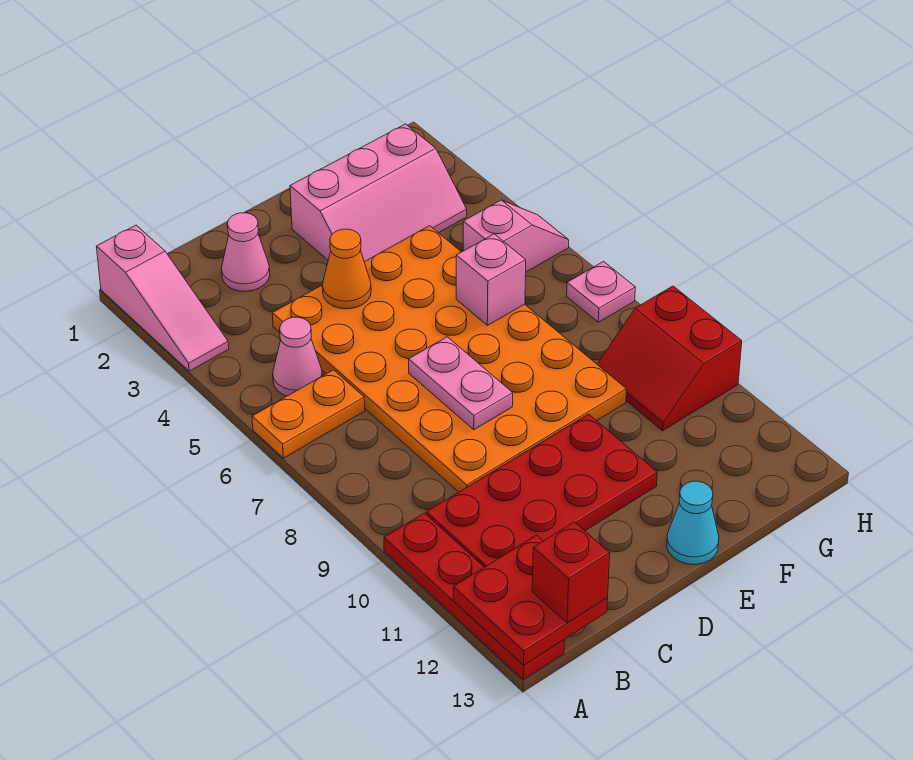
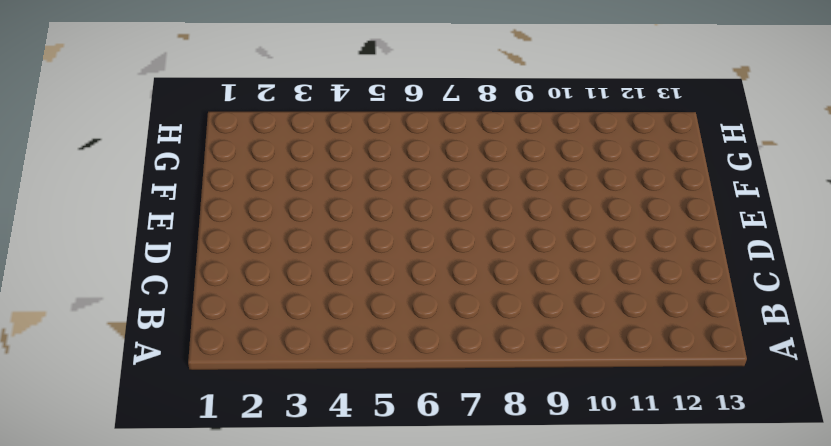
none -> pink 1x3 slope [96,225,229,371]
none -> orange 1x2 plate [252,370,365,458]
none -> red 1x4 plate [384,513,564,680]

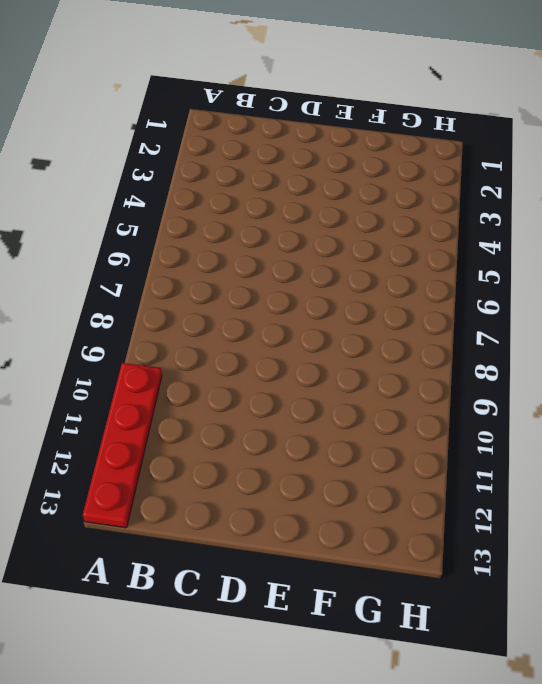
none -> pink 1x3 slope [96,225,229,371]
none -> orange 1x2 plate [252,370,365,458]
none -> pink 1x1 cone [273,317,322,396]

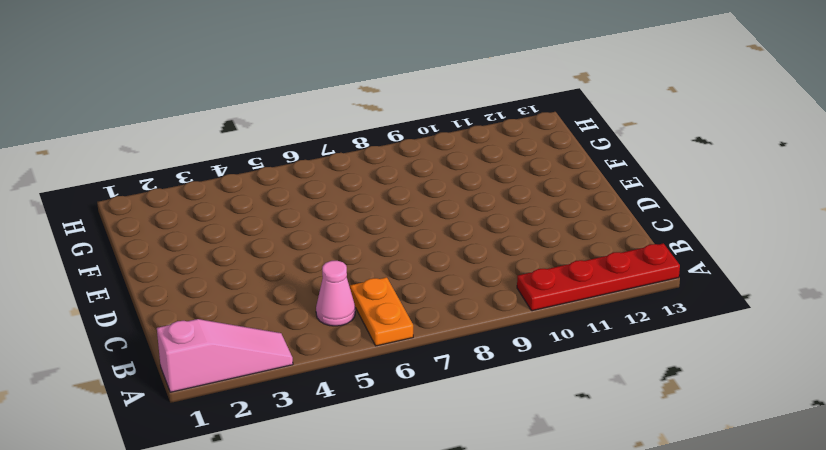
none -> red 2x4 plate [426,414,657,567]
none -> pink 1x1 cone [221,213,270,291]
none -> orange 4x6 plate [272,226,626,492]

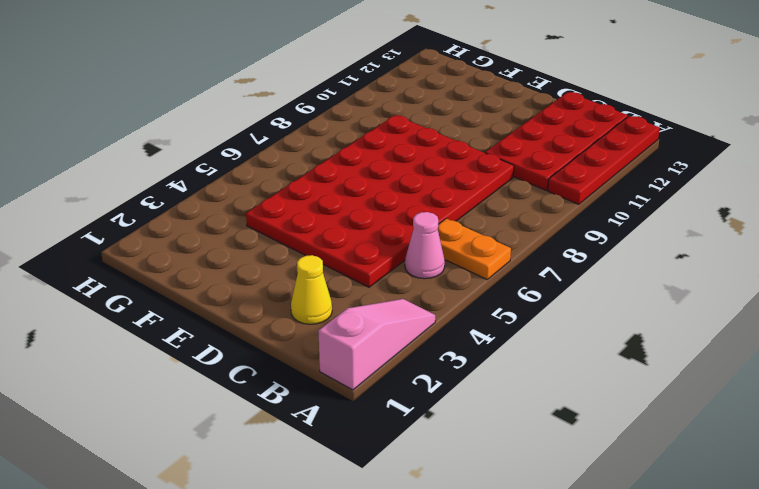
red 2x4 plate [485,92,628,190] -> red 2x4 plate turned to [426,414,657,567]
yellow 1x1 cone [291,255,332,324] -> pink 1x1 cone [221,213,270,291]
red 4x6 plate [246,115,514,287] -> orange 4x6 plate [272,226,626,492]
none -> pink 2x3 slope [290,124,467,262]
none -> cyan 1x1 cone [667,481,719,565]
none -> pink 1x2 slope [463,200,569,272]

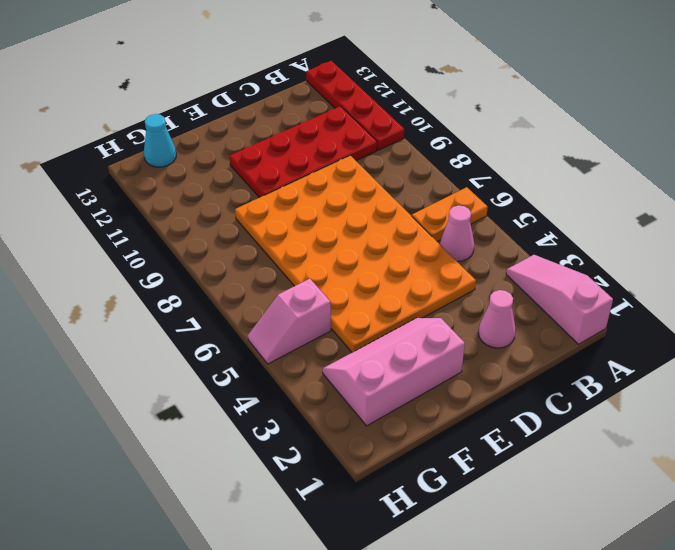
cyan 1x1 cone [144,114,176,167] -> cyan 1x1 cone moved to [667,481,719,565]
none -> red 2x2 slope [597,286,742,431]
none -> pink 1x1 plate [567,262,635,322]
none -> red 2x2 plate [453,535,608,665]

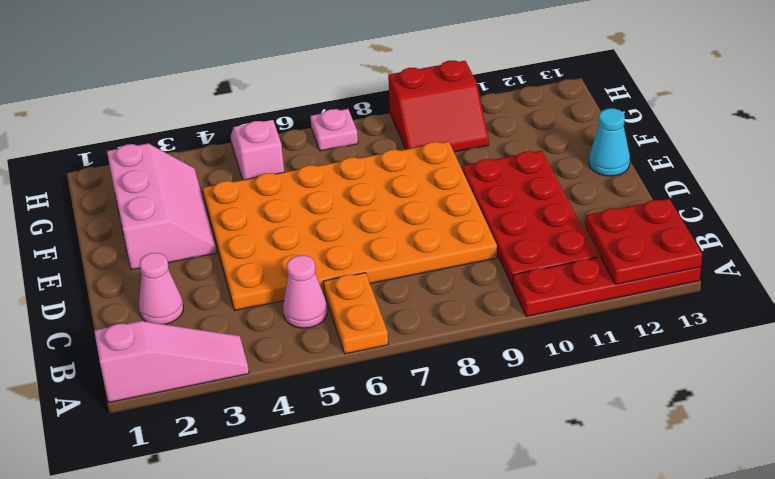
none -> orange 1x1 cone [322,229,371,309]
none -> pink 1x2 plate [409,337,513,430]
none -> pink 1x1 brick [456,234,526,325]

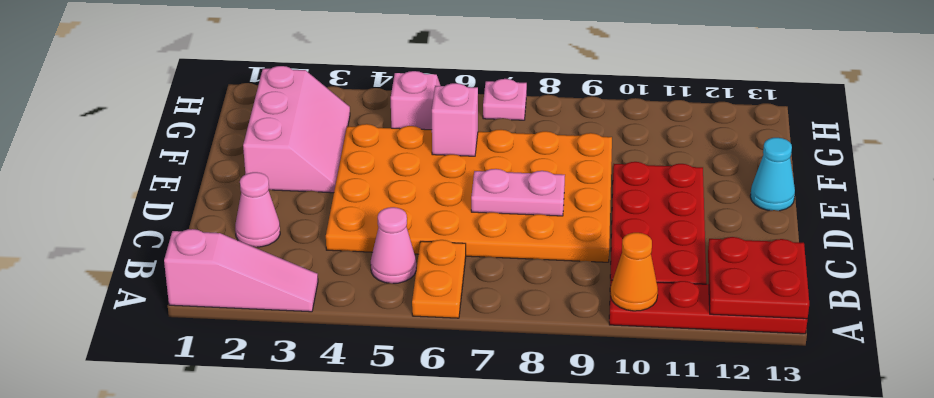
orange 1x1 cone [610,233,658,311] -> orange 1x1 cone moved to [322,229,371,309]
none -> red 2x2 slope [597,286,742,431]
none -> red 1x1 brick [532,522,610,623]

